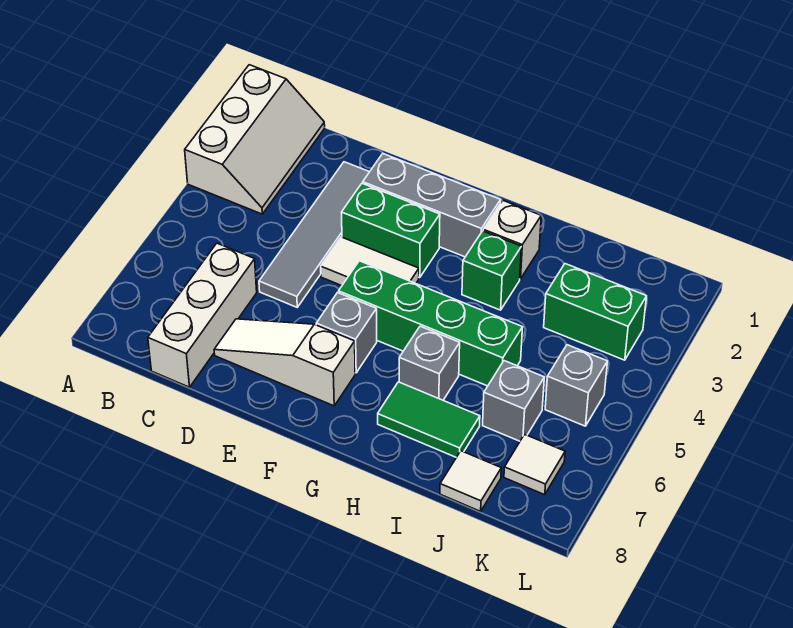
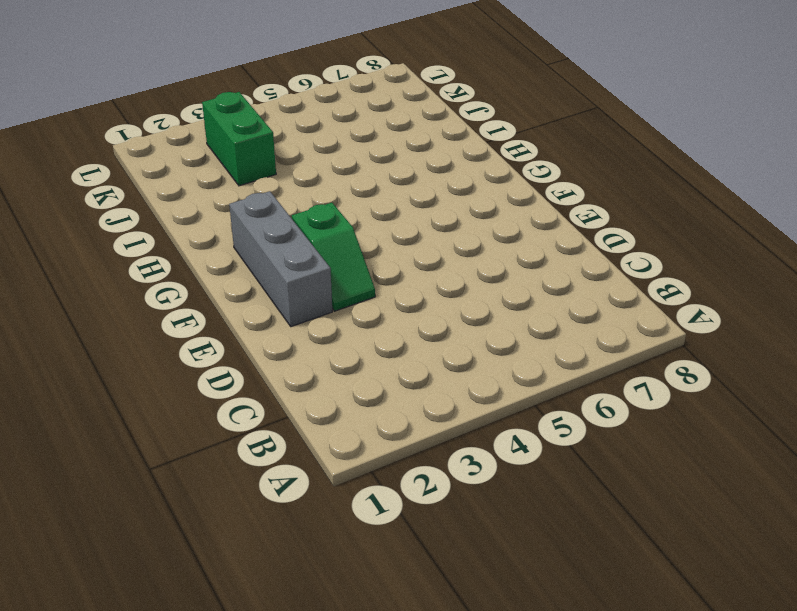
green 1x2 slope [292,203,375,311] -> green 1x2 brick [341,183,440,278]
none -> white 2x3 slope [185,65,325,214]
none -> white 1x3 brick [148,243,257,387]
none -> grey 1x4 tile [259,162,369,307]

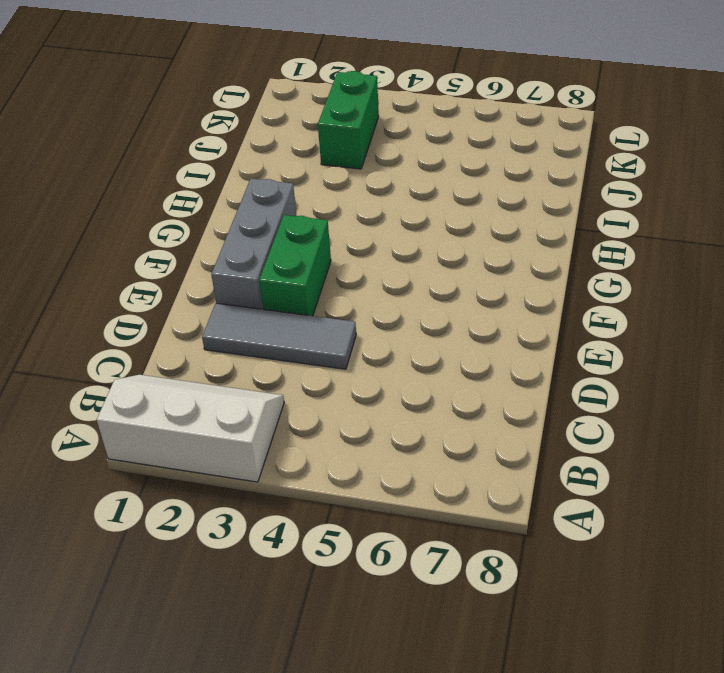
grey 1x3 tile [202,303,356,369] -> grey 1x4 tile [259,162,369,307]
none -> white 1x3 brick [148,243,257,387]
none -> white 1x3 slope [214,319,355,406]
none -> white 1x2 tile [321,237,419,286]

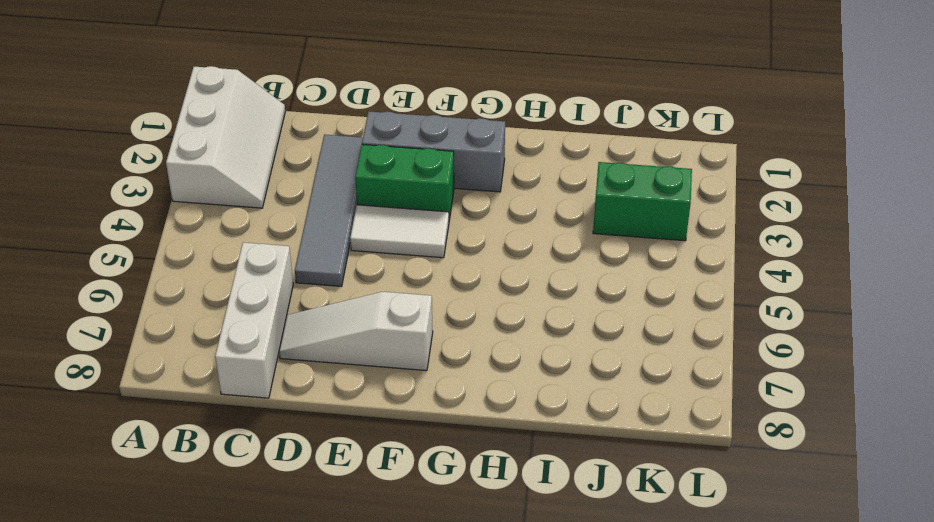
none -> green 1x4 brick [339,261,523,386]
none -> grey 1x1 brick [316,293,377,373]
none -> white 1x1 brick [483,200,541,279]

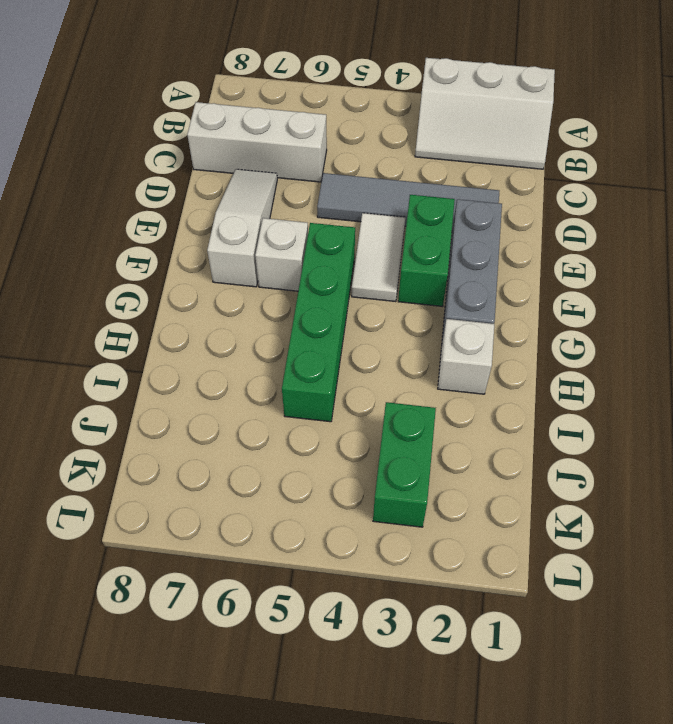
white 1x1 brick [255,218,308,291] -> grey 1x1 brick [316,293,377,373]
none -> green 1x1 brick [462,231,521,310]
none -> grey 1x1 brick [399,326,460,400]
none -> green 1x2 tile [378,382,480,457]

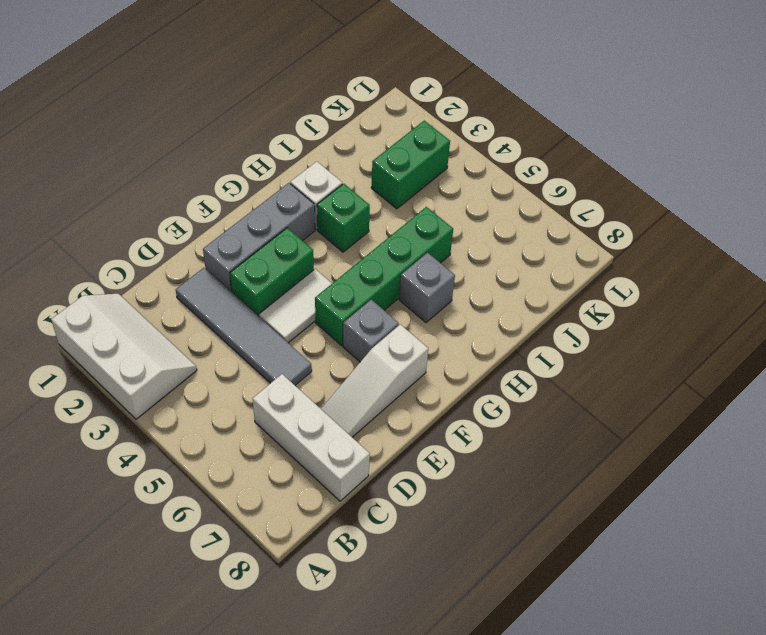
none -> green 1x2 tile [378,382,480,457]
none -> grey 1x1 brick [483,361,544,441]
none -> white 1x1 tile [440,451,501,511]

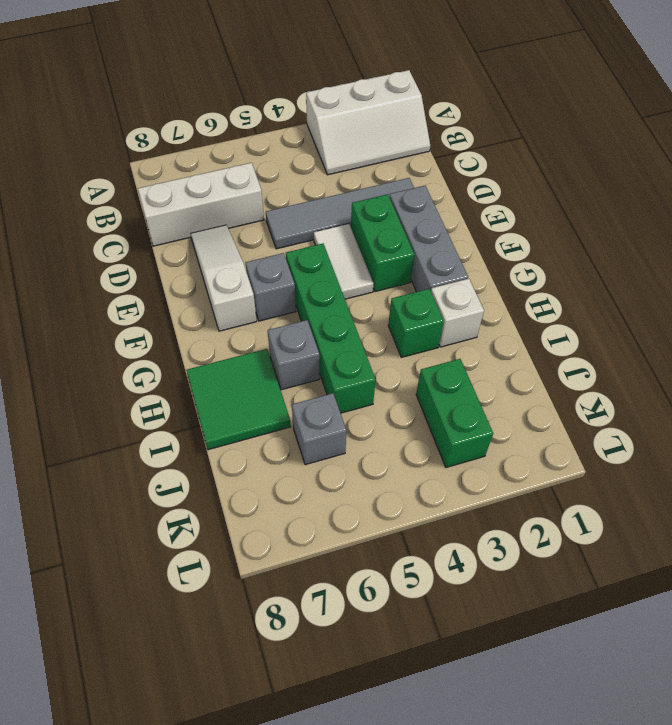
green 2x2 tile [186,349,291,450] -> green 1x2 tile [378,382,480,457]
none -> white 1x1 tile [440,451,501,511]
none -> grey 1x1 brick [545,345,607,426]
none -> white 1x1 tile [504,434,565,495]

